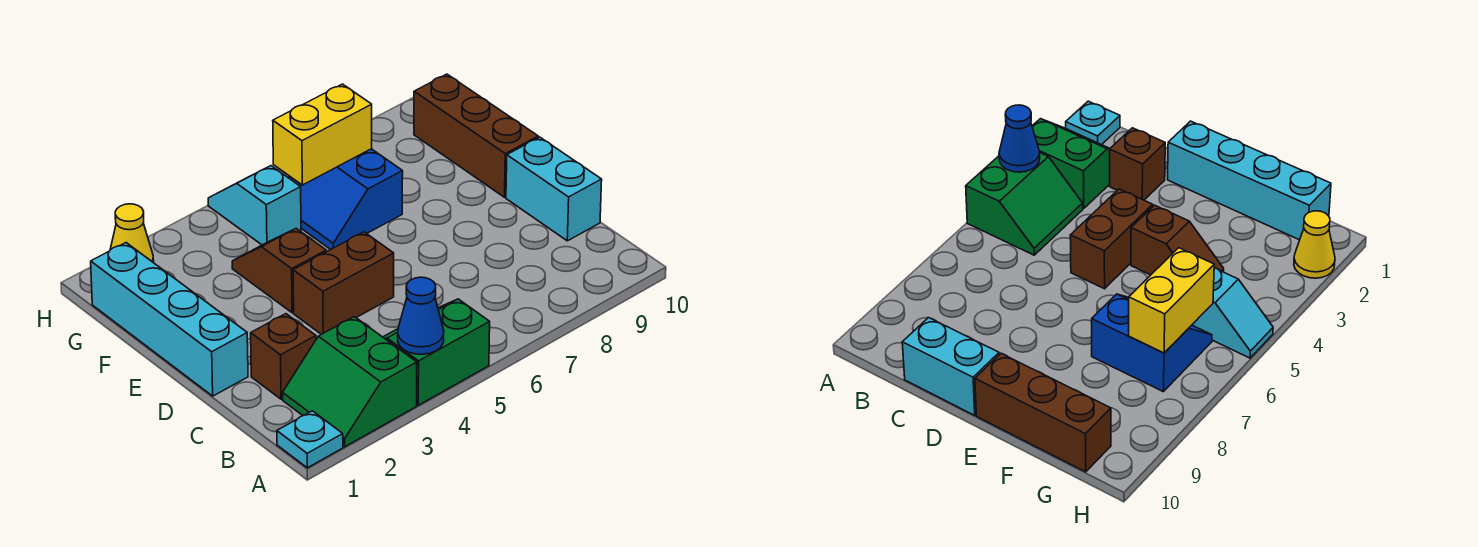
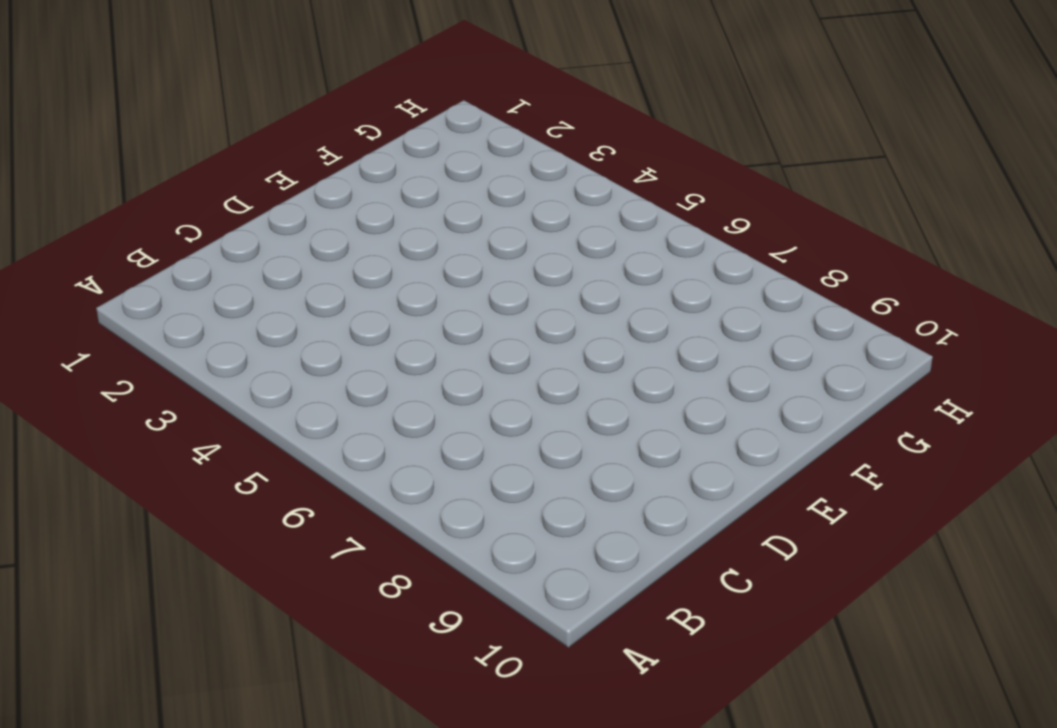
none -> cyan 1x1 plate [277,411,343,468]
none -> green 2x2 slope [283,317,417,447]
none -> green 2x2 slope [383,299,490,405]

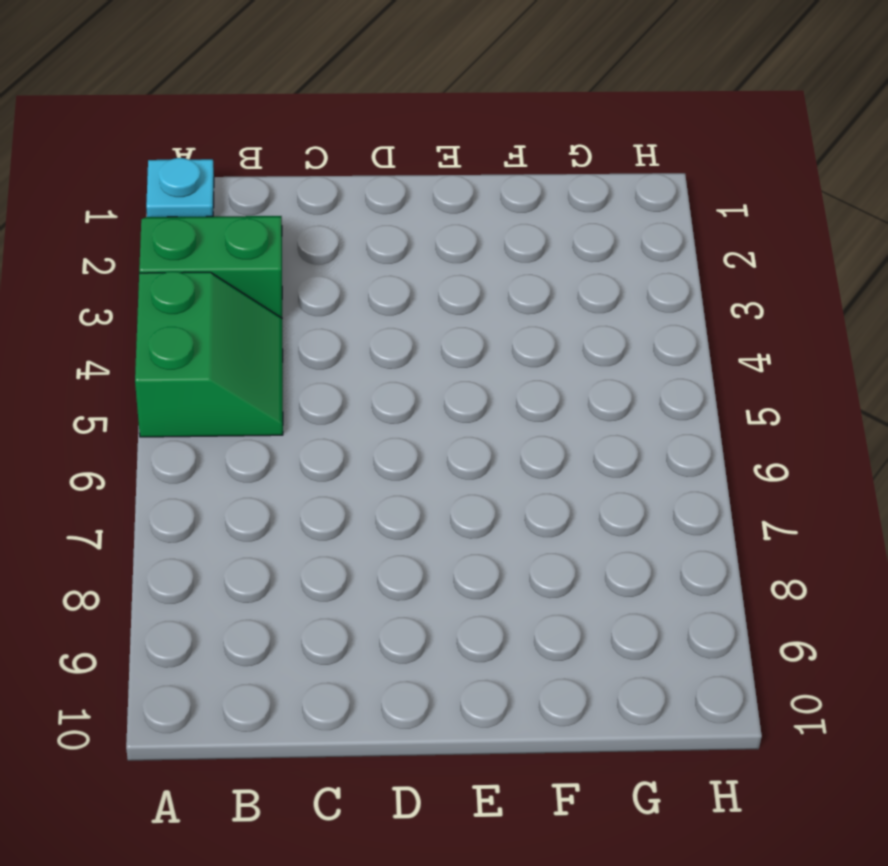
none -> brown 1x1 brick [251,314,316,399]
none -> cyan 1x2 brick [506,137,602,241]
none -> cyan 1x4 brick [91,243,248,396]

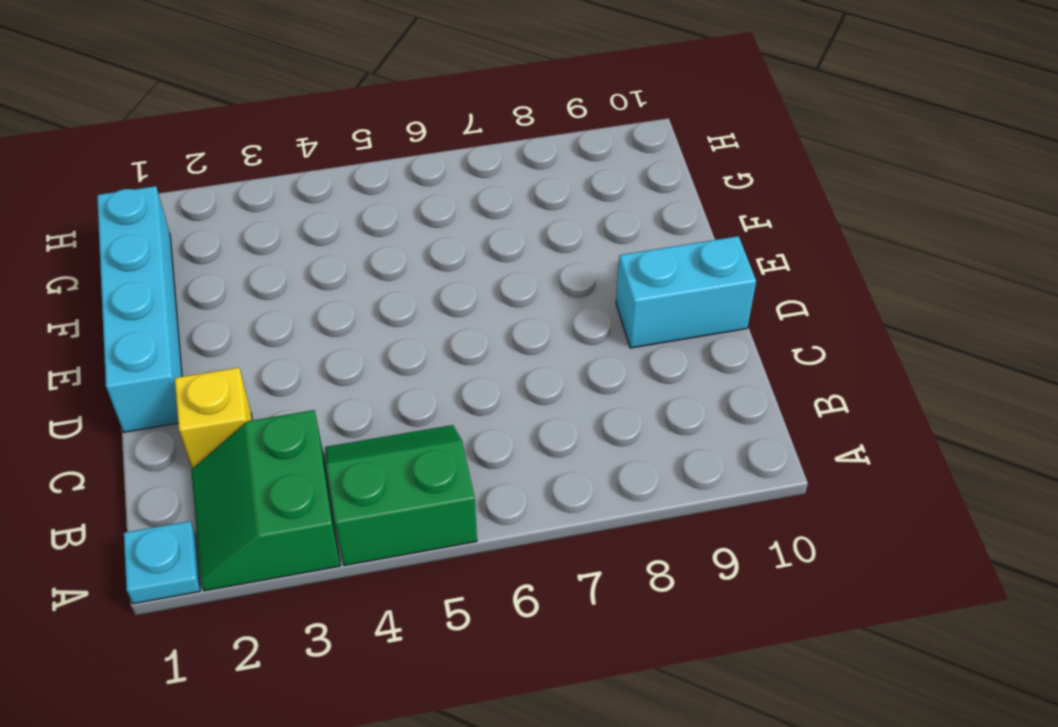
yellow 1x1 brick [175,368,252,469] -> brown 1x1 brick [251,314,316,399]
cyan 1x2 brick [616,236,756,348] -> cyan 1x2 brick turned to [506,137,602,241]
none -> brown 1x2 brick [293,232,394,334]
none -> brown 1x2 slope [232,229,326,313]
none -> brown 1x3 brick [414,74,538,197]

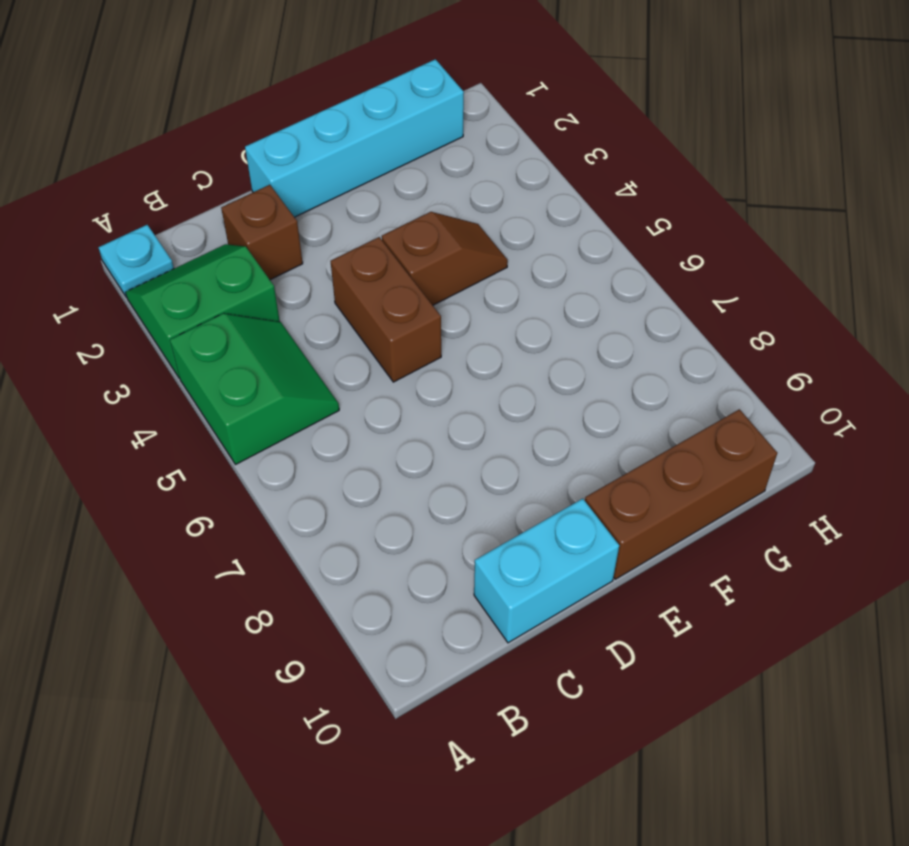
none -> blue 2x2 slope [289,149,403,250]
none -> cyan 1x2 slope [208,166,301,245]
none -> yellow 1x1 cone [110,204,154,263]

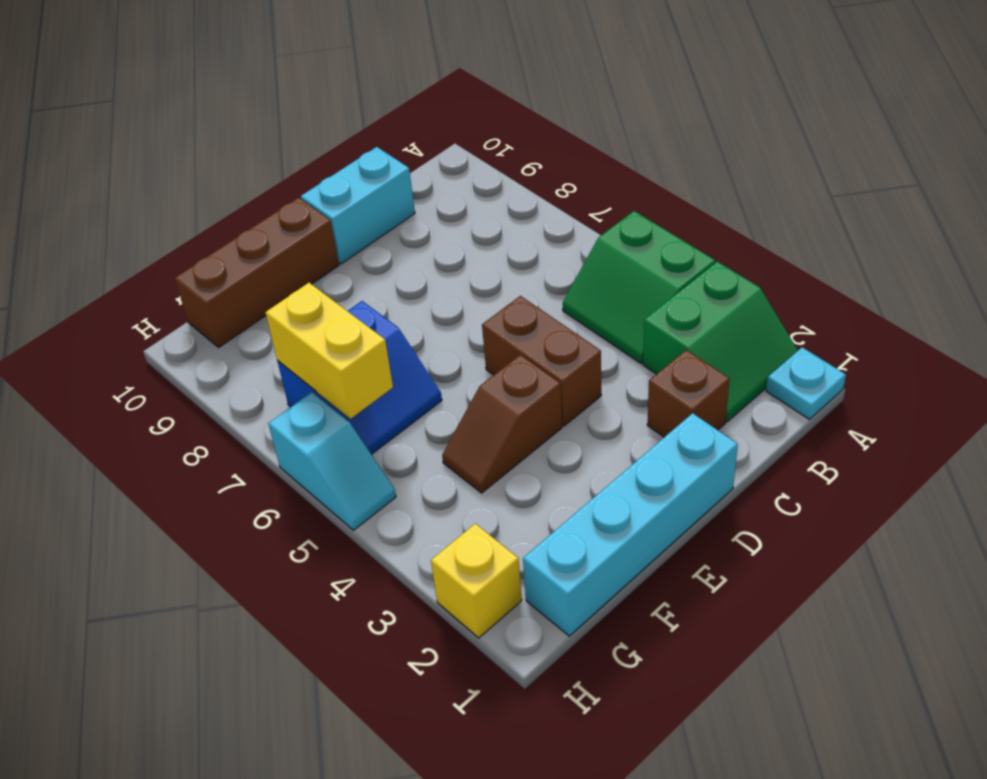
yellow 1x1 brick [431,524,522,638] -> yellow 1x1 cone [110,204,154,263]
cyan 1x2 slope [268,392,396,530] -> cyan 1x2 slope turned to [208,166,301,245]
none -> blue 1x1 cone [398,277,444,354]

